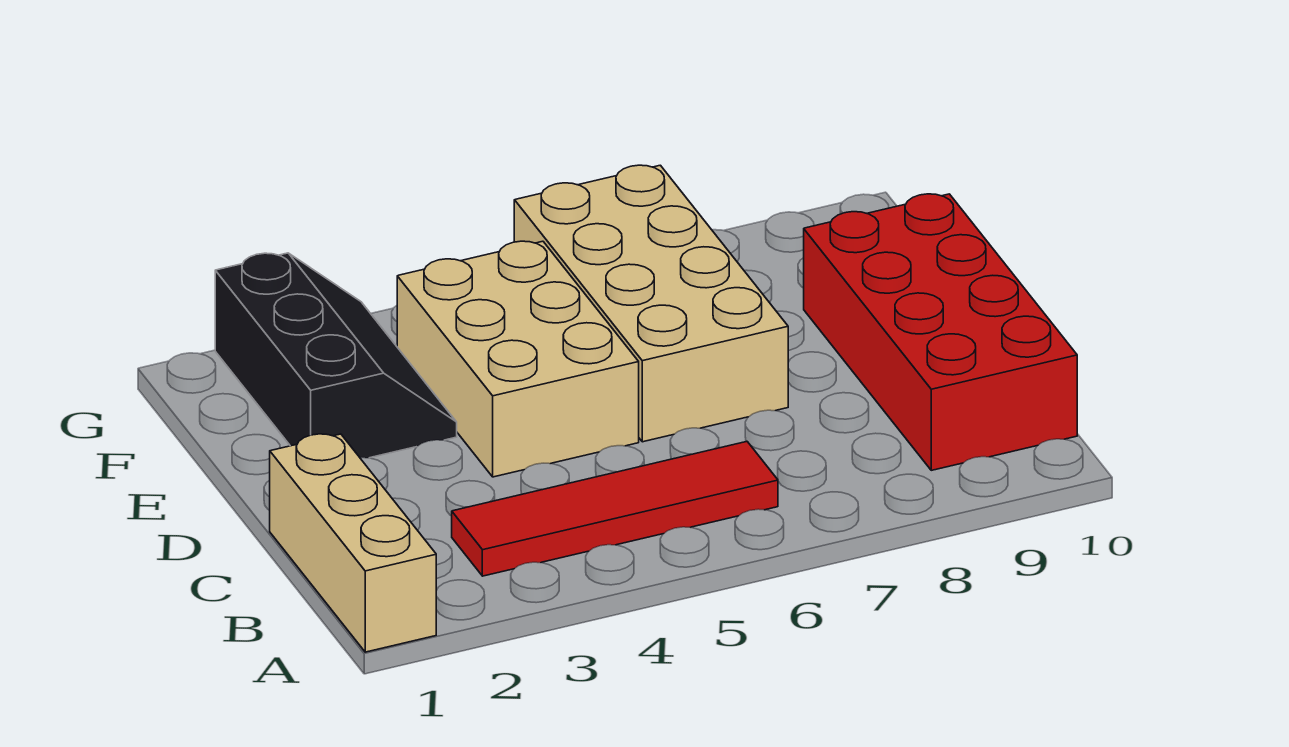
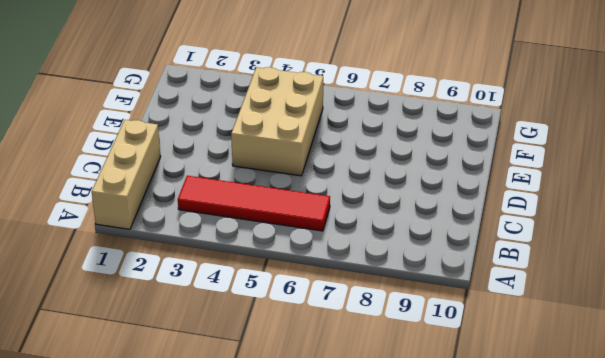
none -> red 2x4 brick [804,194,1077,470]
none -> tan 2x4 brick [514,165,788,442]

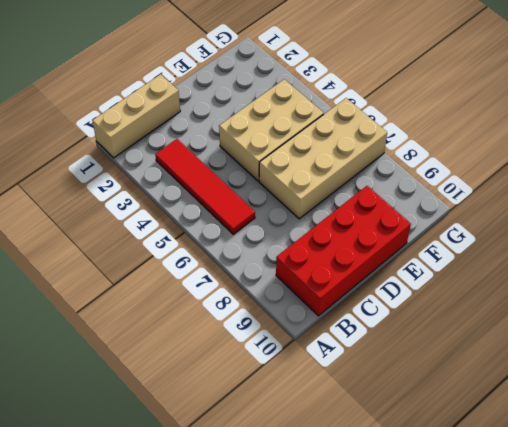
none -> black 2x3 slope [215,253,457,458]

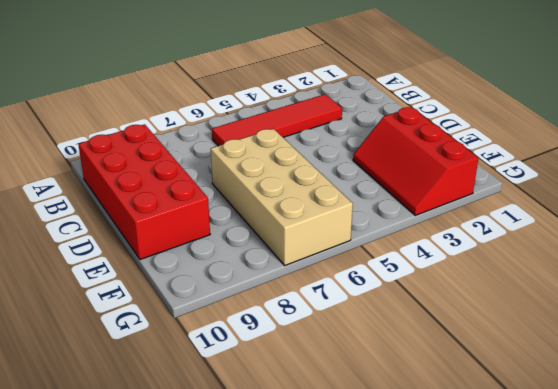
red 2x3 slope [353,107,478,215] -> black 2x3 slope [215,253,457,458]
none -> tan 1x3 brick [270,434,436,652]
none -> tan 2x3 brick [397,241,639,477]

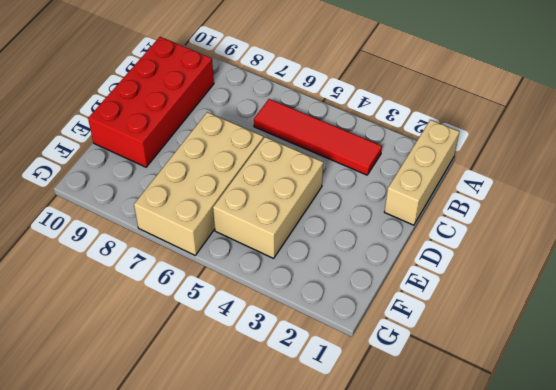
none -> black 2x3 slope [215,253,457,458]

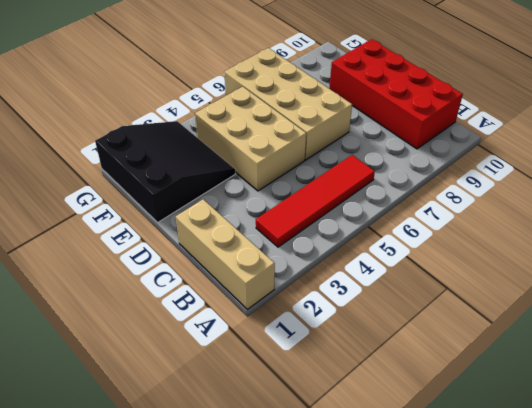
black 3x3 slope [95,121,235,222] -> black 2x3 slope [215,253,457,458]

